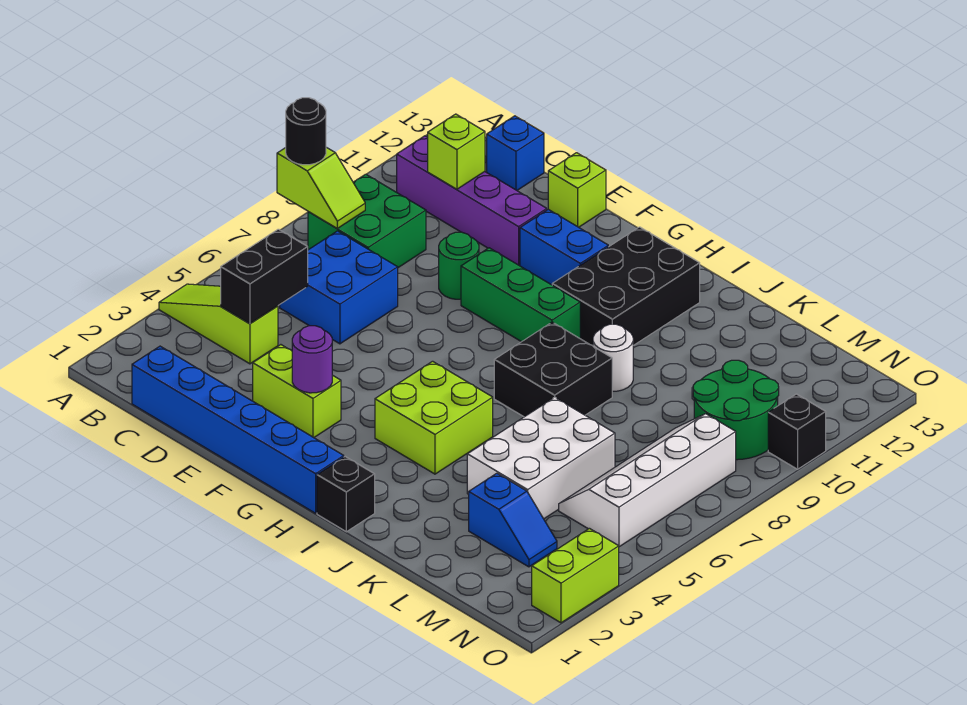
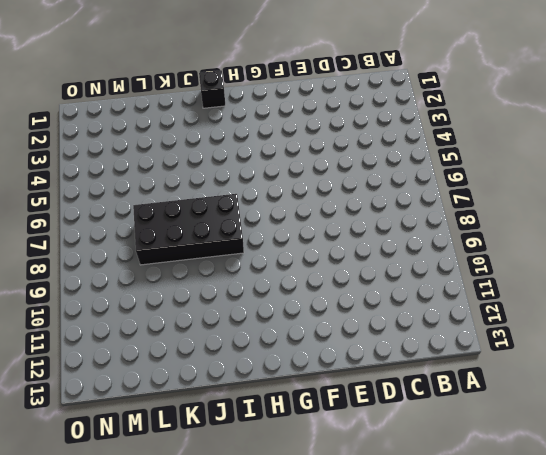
black 2x4 brick [133,194,244,265] -> black 2x2 brick [494,322,612,417]
none -> lime 1x3 slope [159,284,278,364]
none -> green 2x2 brick [308,174,426,268]
none -> purple 1x4 brick [397,136,547,266]

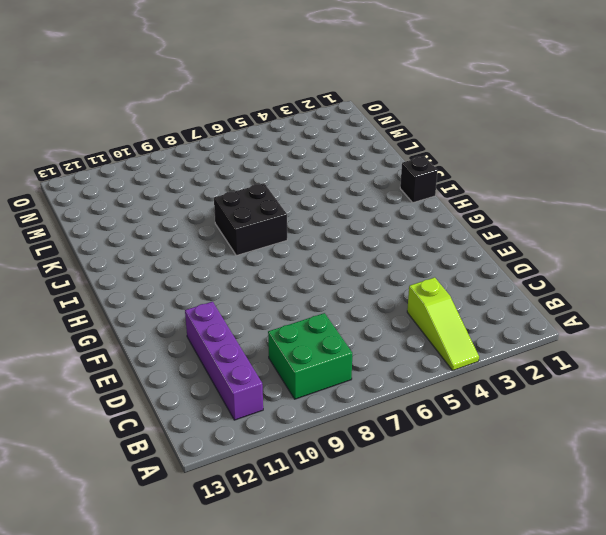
none -> blue 1x6 brick [132,346,344,513]
none -> blue 2x2 brick [280,231,398,344]
none -> blue 1x1 brick [487,116,544,190]

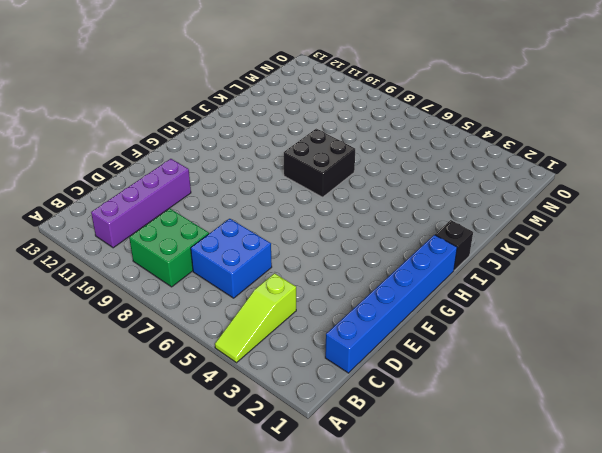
none -> blue 1x1 brick [487,116,544,190]
none -> lime 1x2 brick [253,345,341,438]
none -> green 1x1 round brick [439,232,479,299]

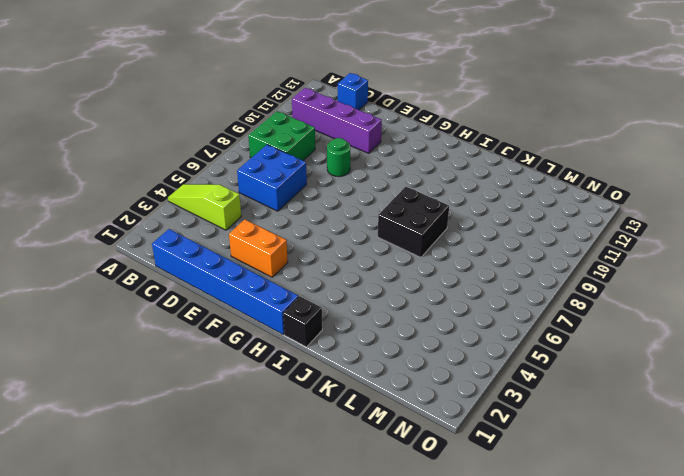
orange 1x2 brick [229,219,288,277] -> lime 1x2 brick [253,345,341,438]
none -> lime 1x1 brick [548,153,606,227]
none -> green 1x3 brick [461,248,580,342]
none -> blue 1x2 brick [520,209,608,285]

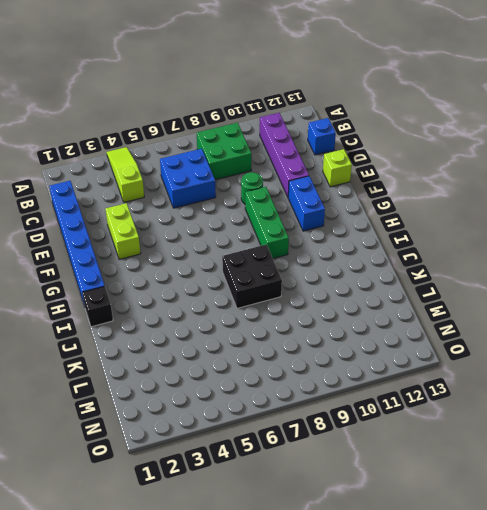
none -> lime 2x2 brick [375,361,493,474]
none -> black 2x3 brick [552,227,700,346]
none -> white 1x1 round brick [593,324,633,391]

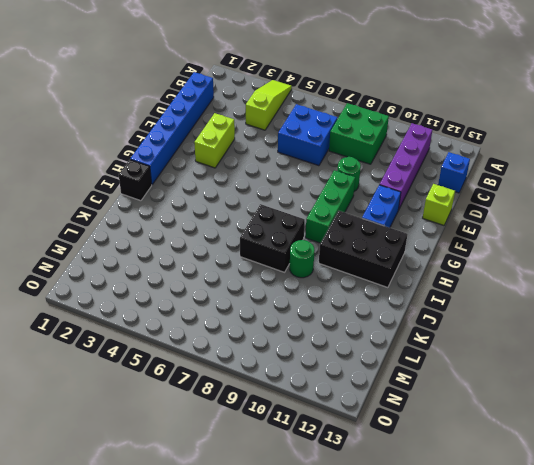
green 1x1 round brick [290,240,315,278] -> white 1x1 round brick [593,324,633,391]
none -> lime 2x2 brick [375,361,493,474]
none -> white 2x3 brick [467,397,615,519]
none -> blue 1x2 slope [469,473,557,567]

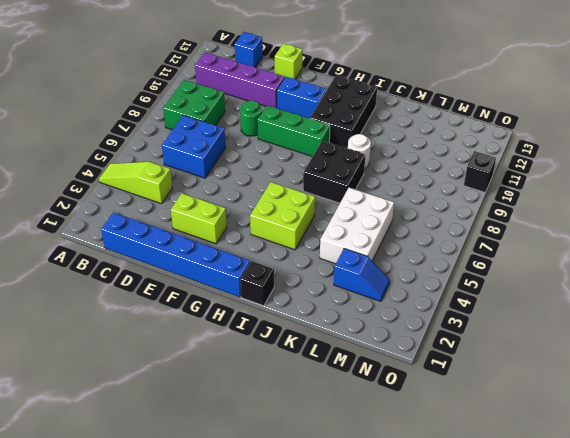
none -> white 2x4 slope [559,414,736,547]
none -> green 2x2 round brick [693,360,779,460]
none -> lime 1x2 brick [532,528,619,623]

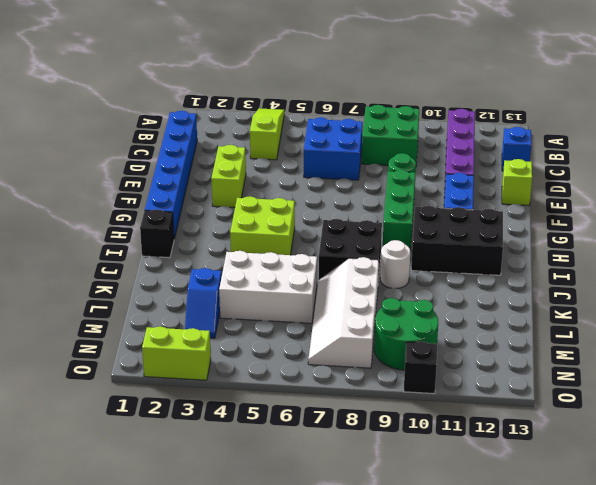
white 2x4 slope [308,257,379,368] -> white 2x4 slope turned to [559,414,736,547]
none -> lime 1x2 slope [277,147,365,228]
none -> black 1x2 brick [221,229,308,324]
none -> lime 1x1 brick [428,114,485,189]

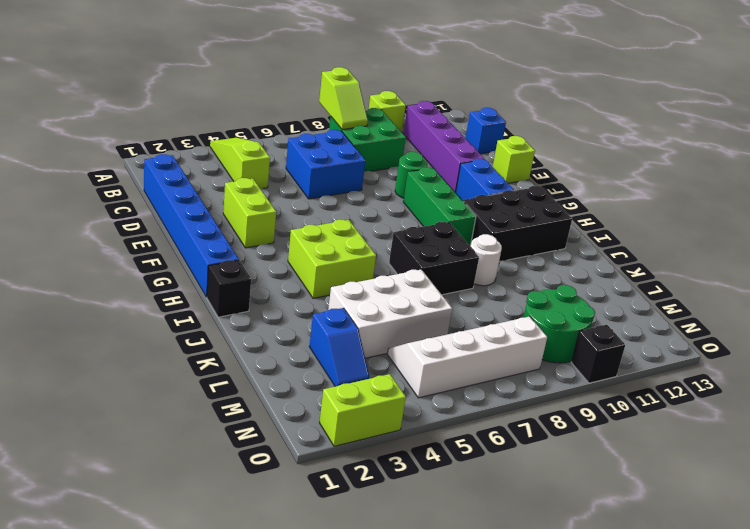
lime 1x1 brick [369,91,406,132] -> lime 1x1 brick moved to [428,114,485,189]
none -> black 1x2 brick [221,229,308,324]
none -> purple 1x1 round brick [292,326,332,393]
none -> black 1x1 round brick [286,98,326,165]

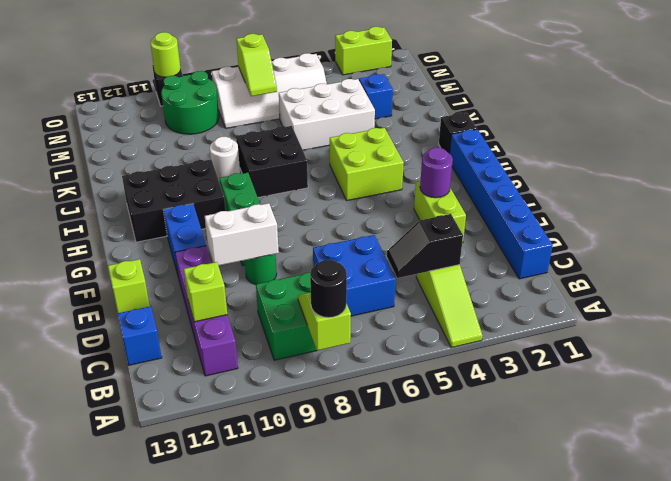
black 1x2 slope [387,214,463,278] -> black 1x2 brick [221,229,308,324]
white 1x2 brick [205,203,279,266] -> none
lime 1x2 slope [236,34,277,96] -> none
lime 1x1 round brick [151,32,181,77] -> none

